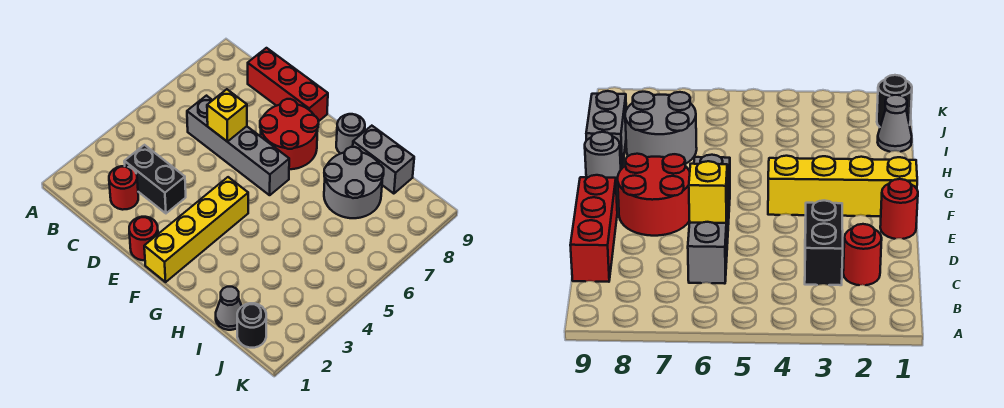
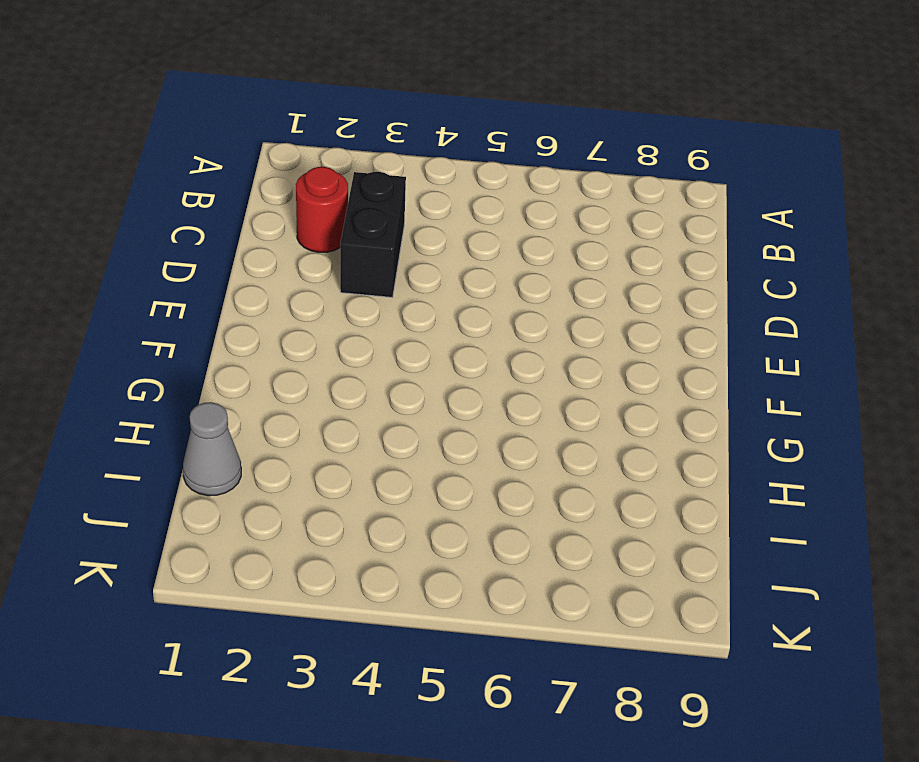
none -> grey 1x4 brick [187,96,289,195]
none -> red 1x3 brick [248,48,328,122]
none -> red 1x1 round brick [129,217,158,260]

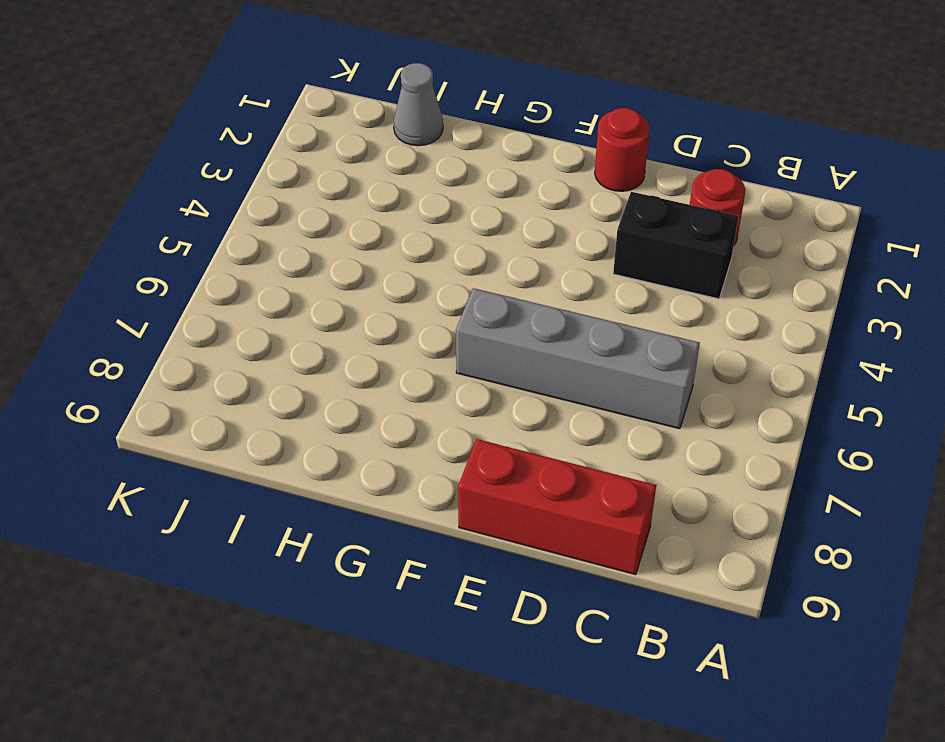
none -> red 2x2 round brick [260,99,319,169]
none -> yellow 1x4 brick [144,177,248,282]
none -> grey 1x1 round brick [336,114,365,154]

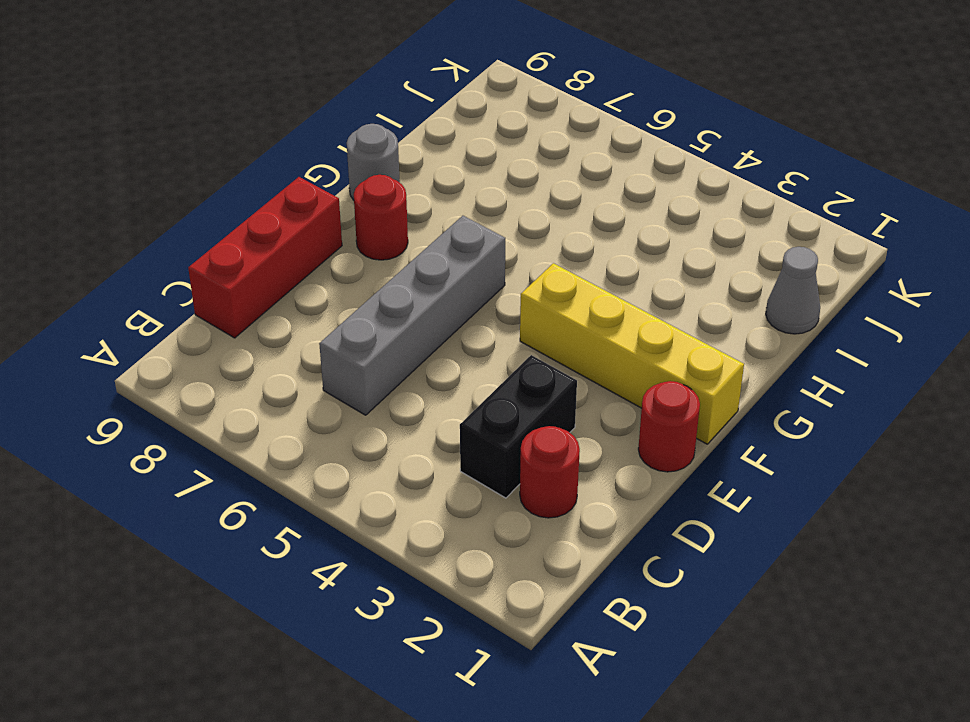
red 1x1 round brick [354,175,408,260] -> red 2x2 round brick [260,99,319,169]
none -> grey 2x2 round brick [324,147,384,218]
none -> grey 1x2 brick [353,126,414,194]
none -> black 1x1 round brick [237,303,266,348]

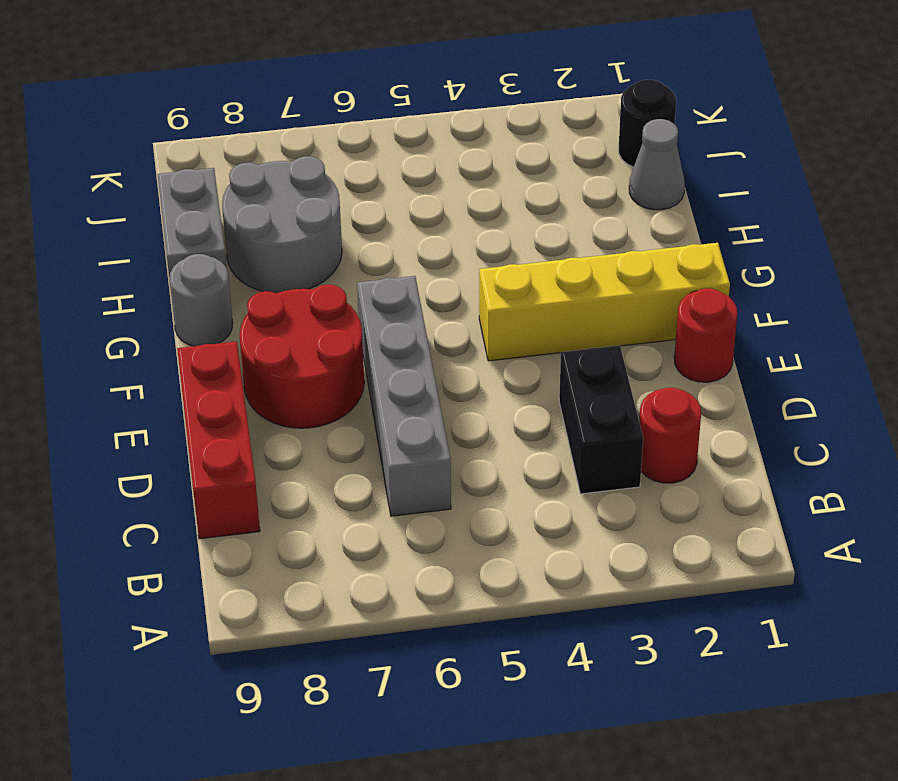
none -> yellow 1x1 brick [207,89,247,142]

